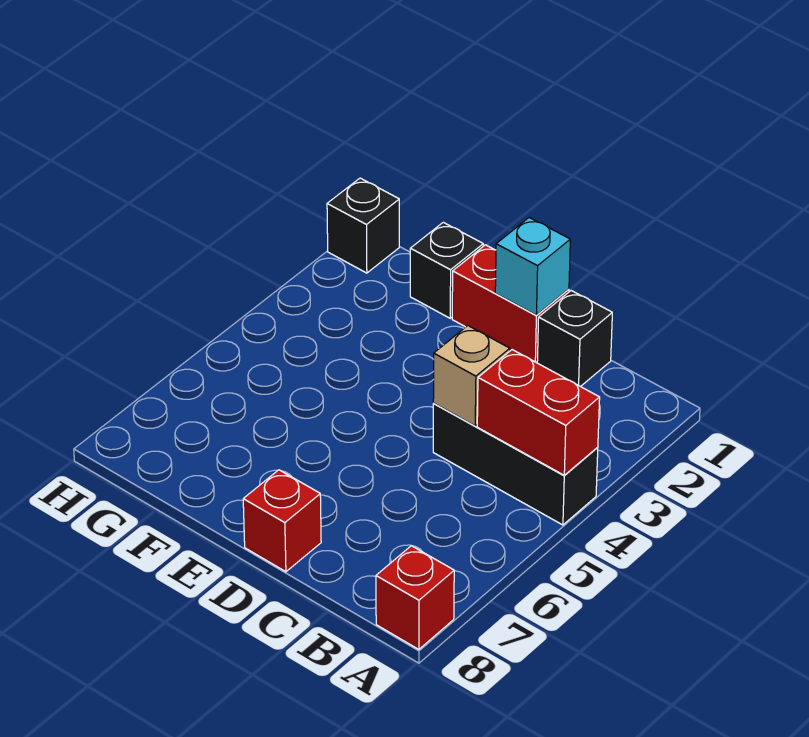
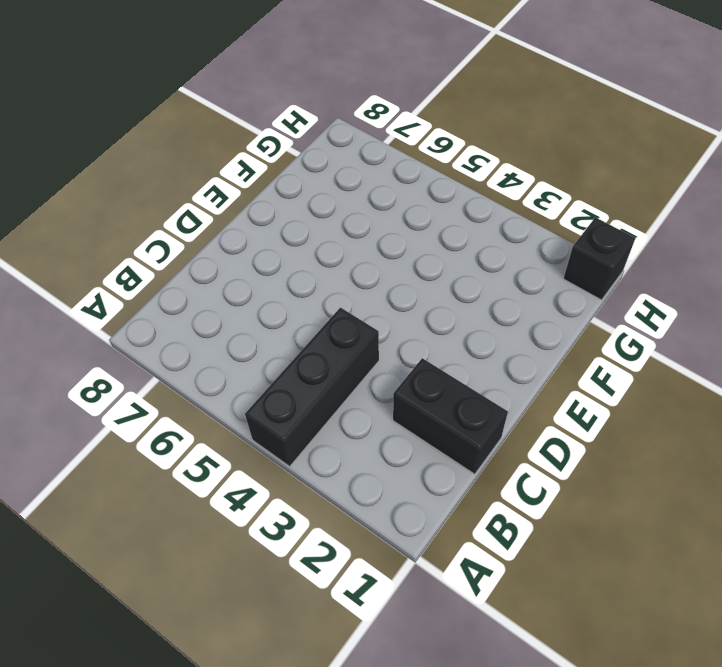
black 1x2 brick [393,358,508,474] -> black 1x1 brick [537,291,612,387]
none -> red 1x1 brick [376,546,454,649]
none -> red 1x2 brick [452,245,569,363]

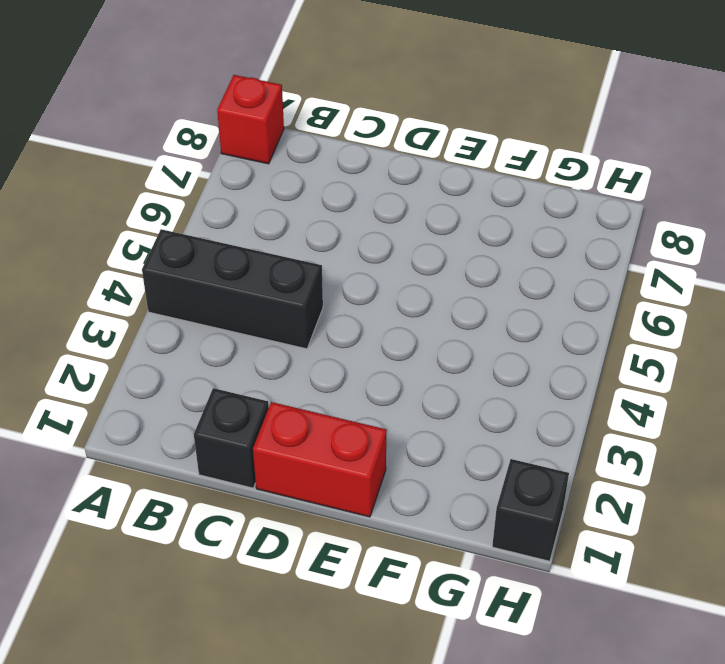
none -> red 1x1 brick [243,470,321,572]
none -> black 1x1 brick [410,222,483,318]

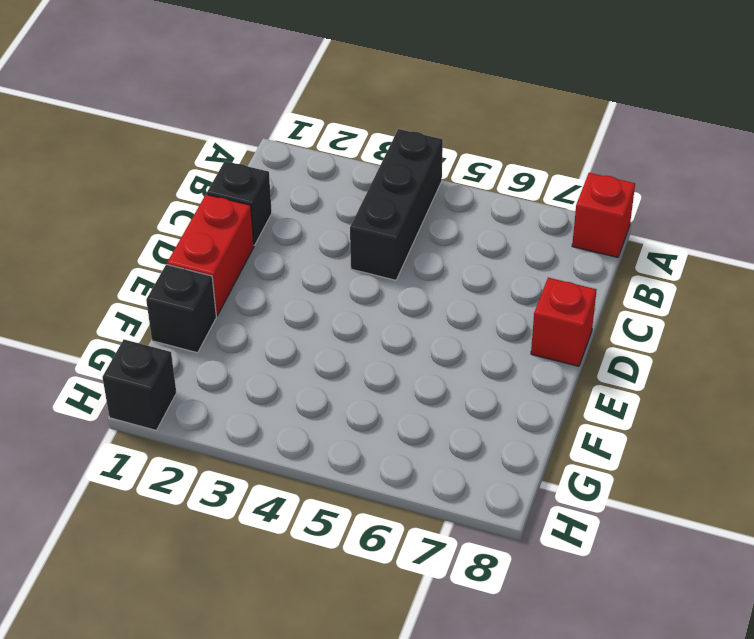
none -> red 1x2 brick [477,350,600,475]
none -> tan 1x1 brick [433,326,510,426]

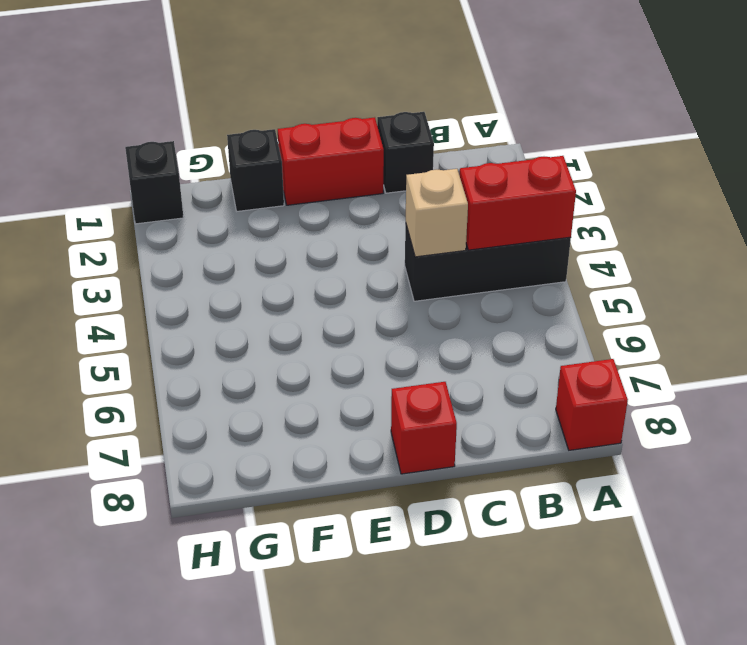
none -> cyan 1x1 brick [495,218,570,315]

